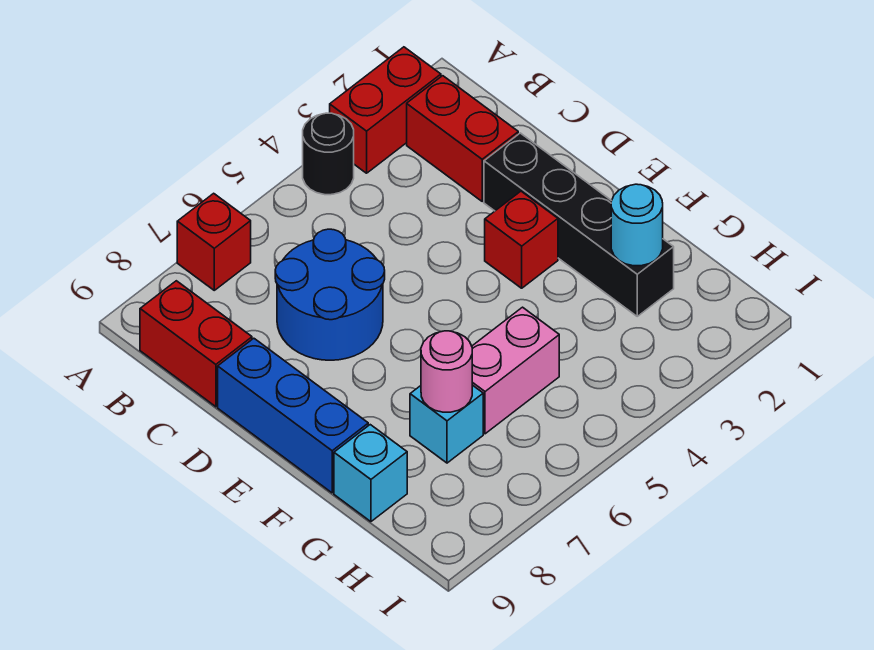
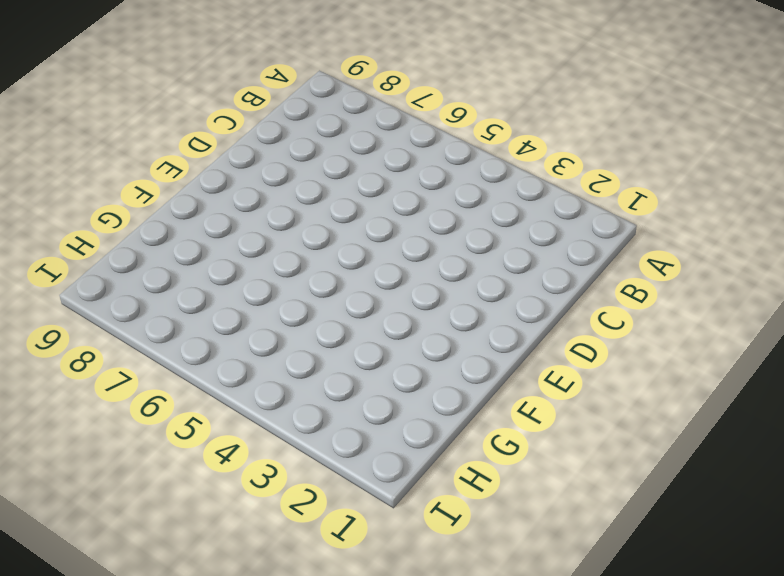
none -> red 1x2 brick [330,47,441,173]
none -> black 1x1 round brick [303,113,354,195]
none -> red 1x1 brick [177,193,251,290]

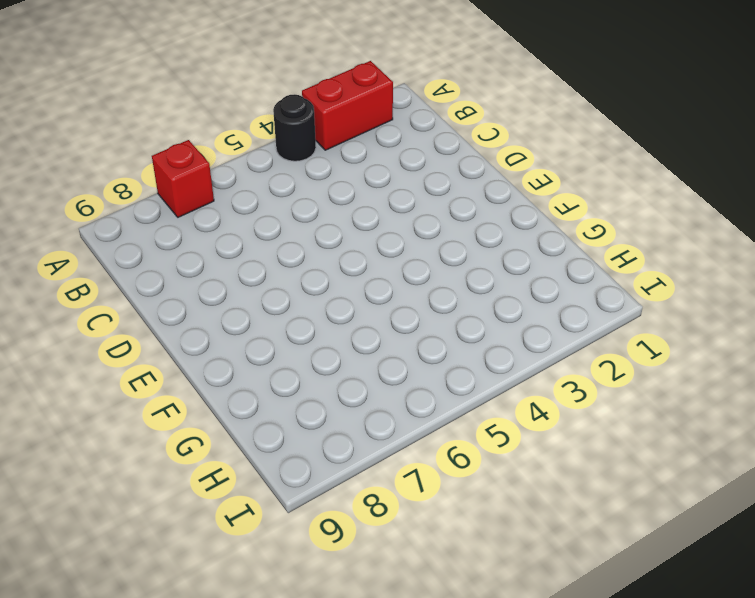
none -> red 1x2 brick [407,76,518,201]
none -> red 1x2 brick [140,281,252,407]
none -> blue 2x2 round brick [275,229,385,360]

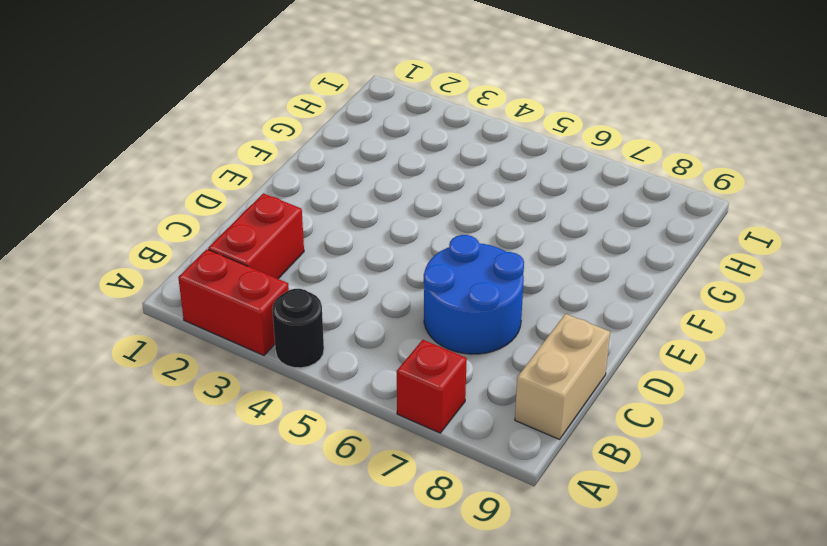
tan 1x2 brick [515,314,610,439] -> red 1x2 brick [140,281,252,407]
none -> black 1x4 brick [484,133,674,316]
none -> blue 1x3 brick [218,338,368,493]
none -> red 1x1 brick [485,191,558,288]

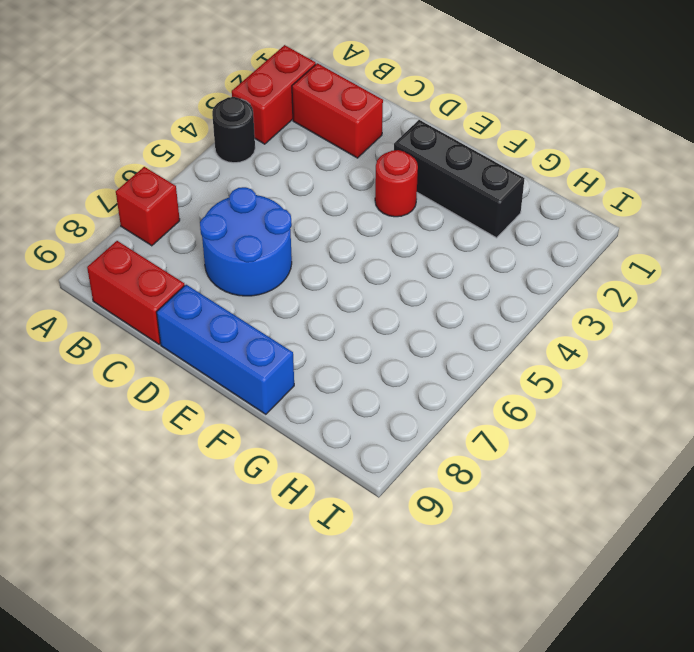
black 1x3 brick [394,120,524,238] -> black 1x4 brick [484,133,674,316]
red 1x1 round brick [375,150,418,217] -> red 1x1 brick [485,191,558,288]
none -> pink 1x2 brick [472,307,559,434]
none -> cyan 1x1 brick [410,385,483,463]
none -> cyan 1x1 brick [334,425,407,522]

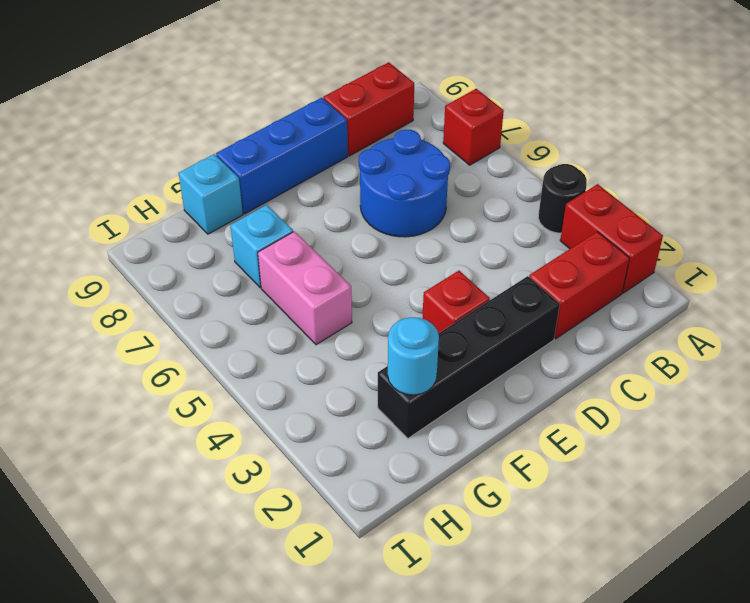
none -> pink 1x1 round brick [421,331,472,412]

